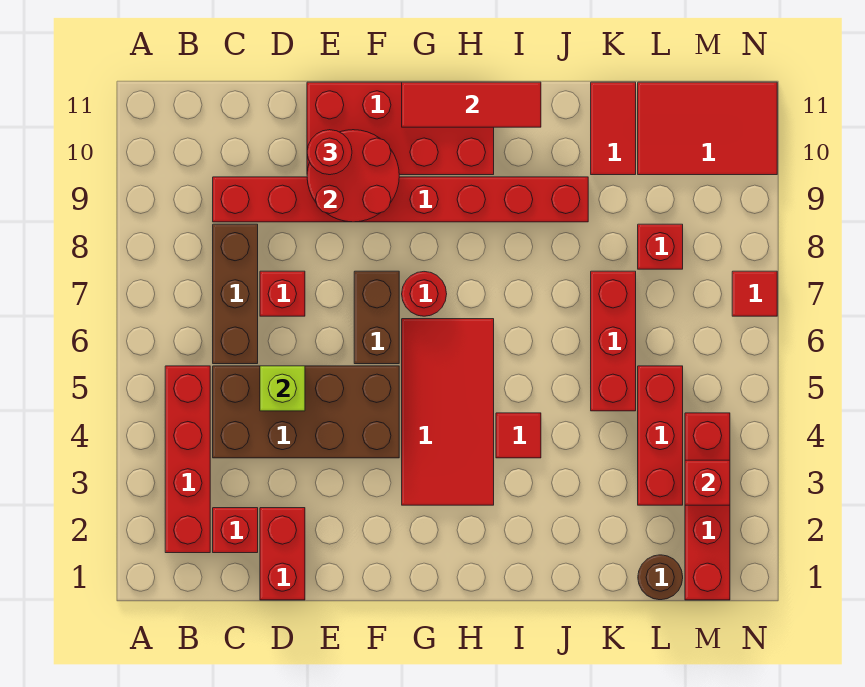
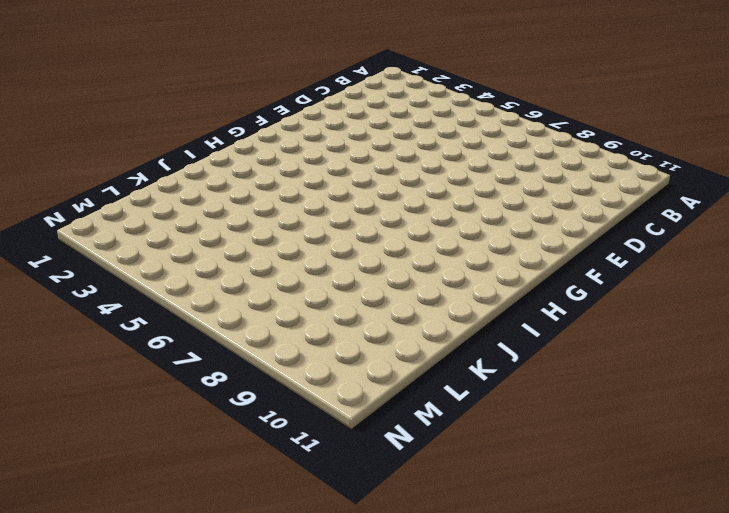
none -> red 1x4 brick [165,366,210,553]
none -> red 1x1 brick [213,508,258,553]
none -> brown 2x4 brick [213,366,399,458]

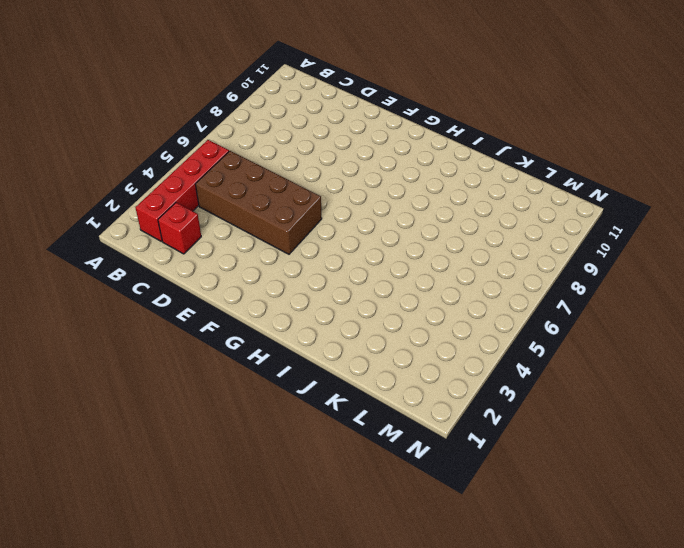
none -> brown 1x3 brick [213,224,258,364]
none -> red 1x8 brick [213,177,588,222]
none -> red 1x2 brick [260,508,305,600]

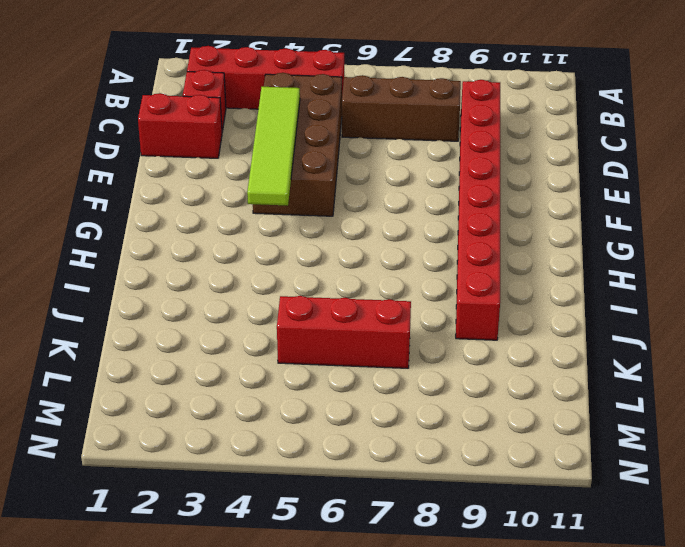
lime 1x4 tile [247,87,300,206] -> none
none -> red 1x1 brick [260,271,305,316]
none -> red 2x4 brick [307,82,494,175]
none -> brown 1x2 brick [354,271,399,364]

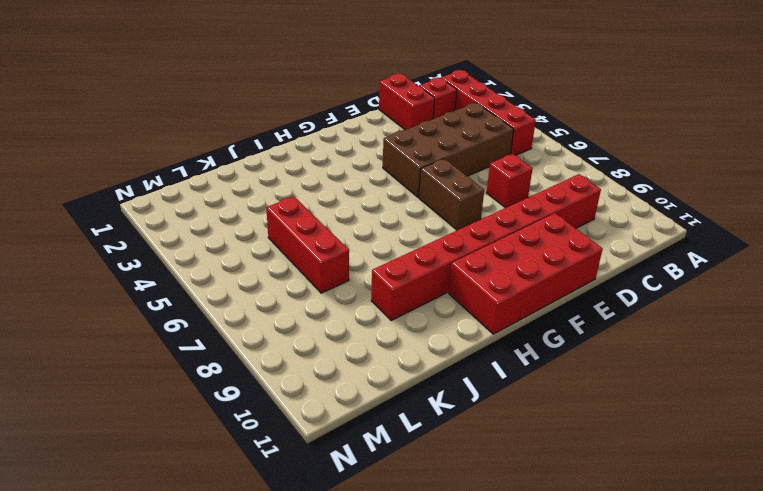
none -> brown 1x3 brick [213,224,258,364]
none -> red 2x4 tile [402,319,494,505]
none -> red 1x1 round brick [402,272,447,316]

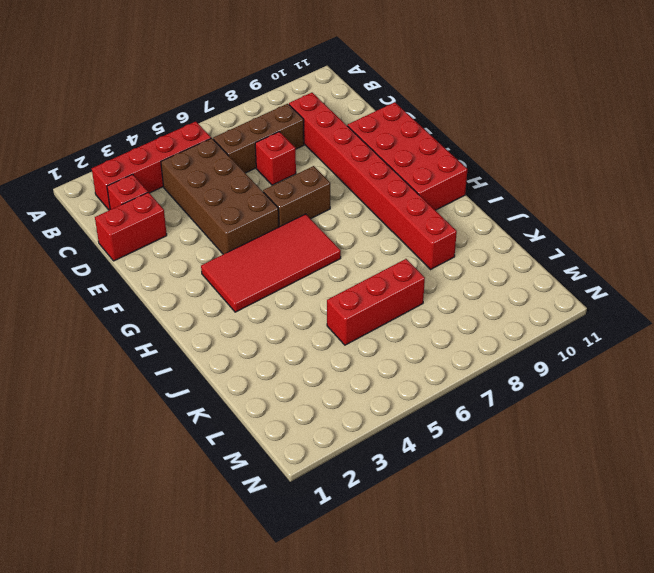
none -> red 1x1 round brick [402,272,447,316]
none -> red 1x1 tile [496,413,541,458]
none -> red 1x2 tile [591,82,636,175]

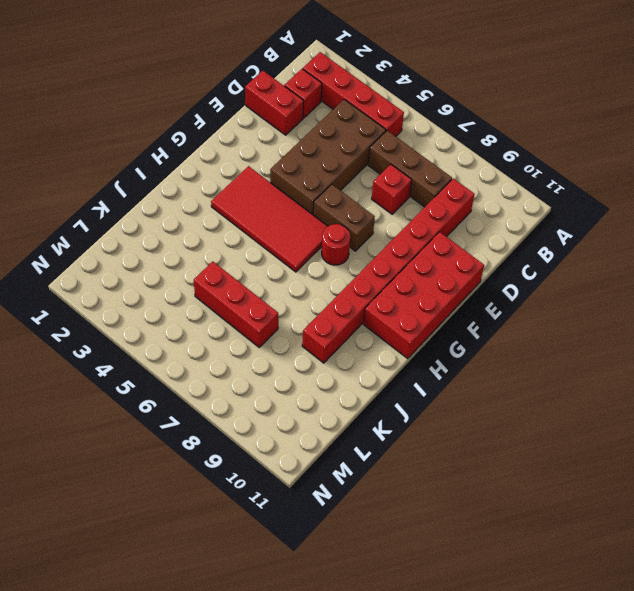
none -> red 1x1 tile [496,413,541,458]
none -> red 1x2 tile [591,82,636,175]
none -> brown 1x1 round brick [638,555,683,600]

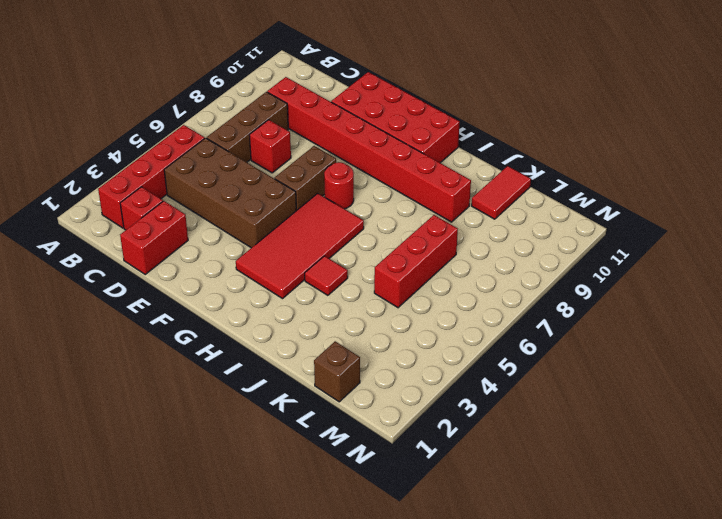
brown 1x1 brick [314,341,360,402] -> brown 1x1 round brick [638,555,683,600]
none -> red 1x3 brick [638,366,683,505]
none -> red 1x1 brick [638,224,683,269]
none -> red 2x3 tile [638,82,777,175]

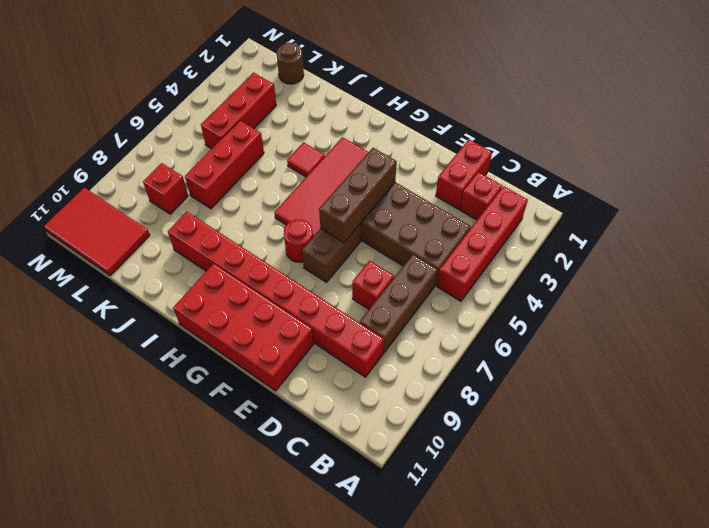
brown 1x3 brick [319,148,397,243] -> none
none -> red 1x2 tile [591,82,636,175]
none -> red 1x4 brick [685,413,730,600]
none -> red 1x1 tile [732,271,777,316]

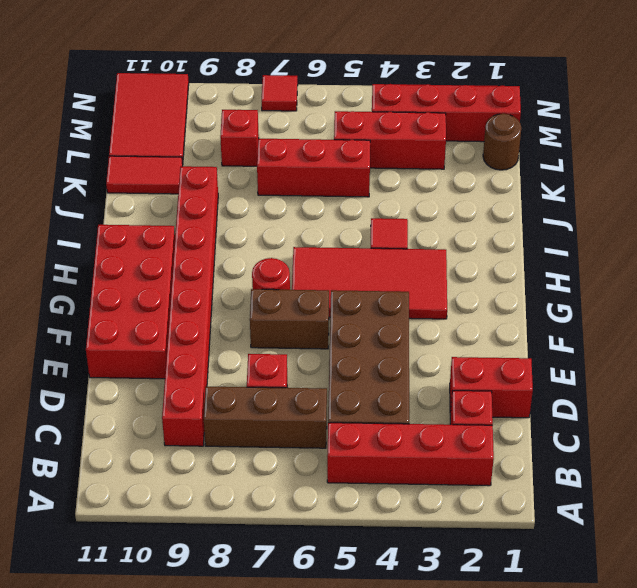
none -> lime 1x1 brick [260,366,305,411]
none -> red 2x2 round brick [307,130,399,222]
none -> red 1x3 tile [402,82,541,127]

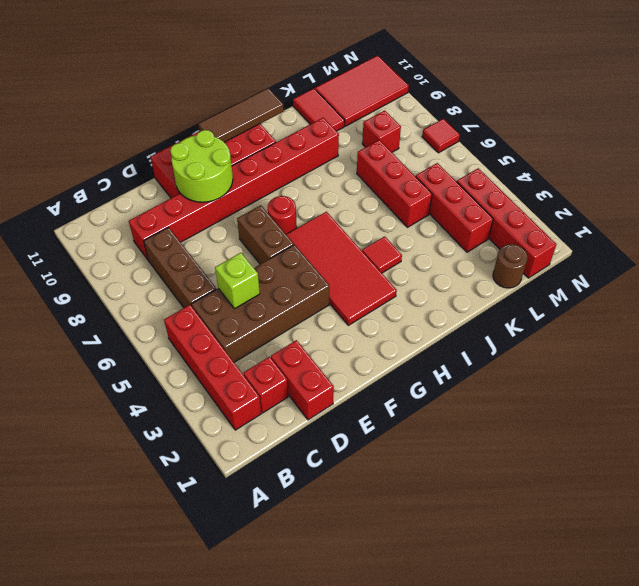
lime 2x2 round brick [170,130,233,202] -> red 2x2 round brick [307,130,399,222]
brown 1x3 tile [198,88,284,142] -> red 1x3 tile [402,82,541,127]
none -> red 1x1 brick [260,271,305,316]
none -> red 1x1 brick [685,460,730,505]
none -> red 1x1 round brick [307,130,352,175]

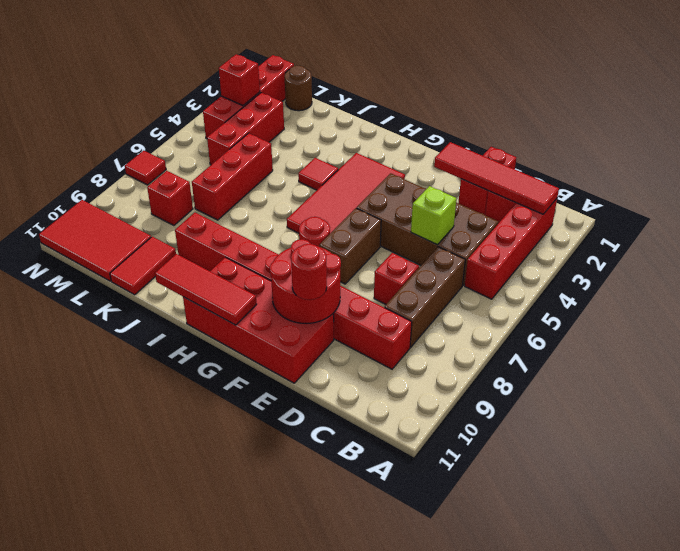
red 1x4 tile [434,142,559,214] -> none

